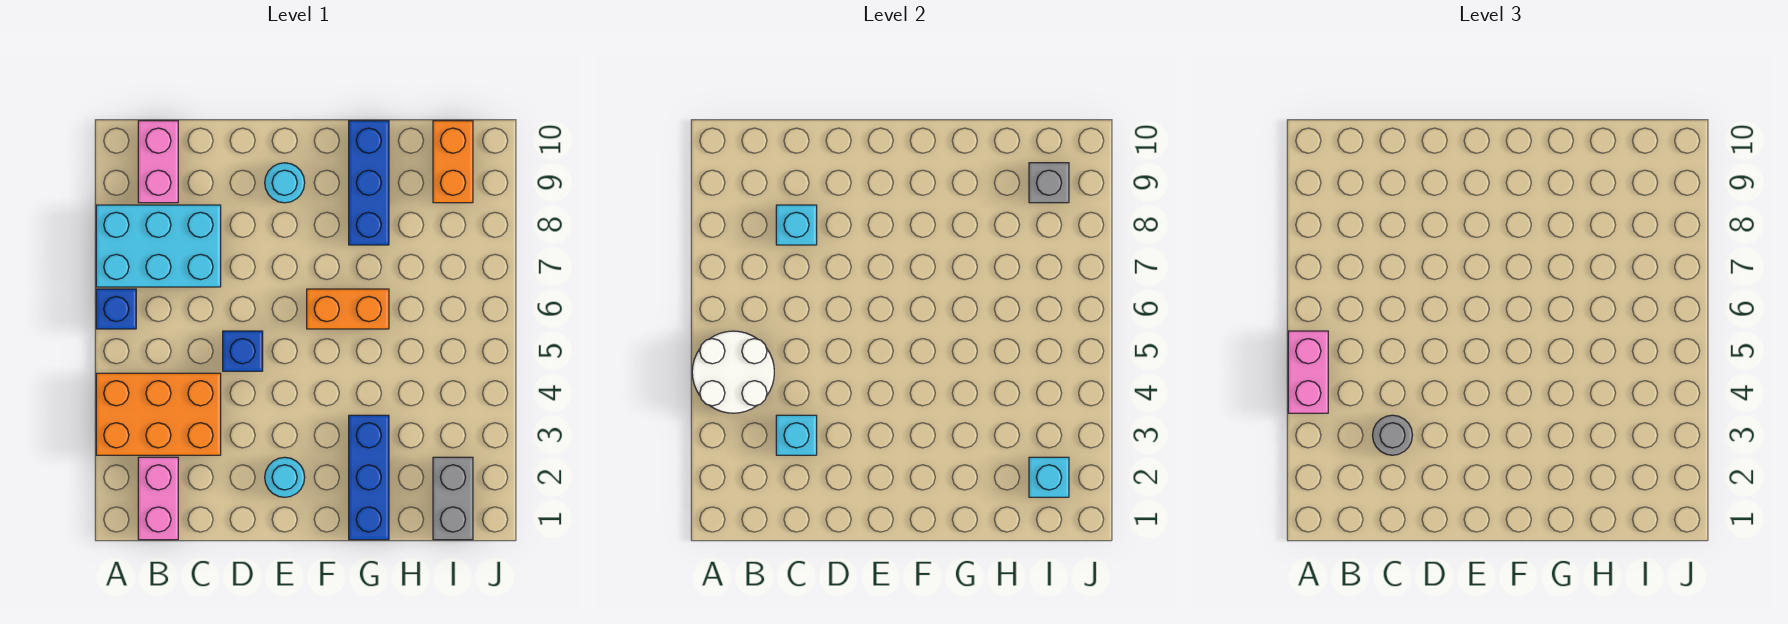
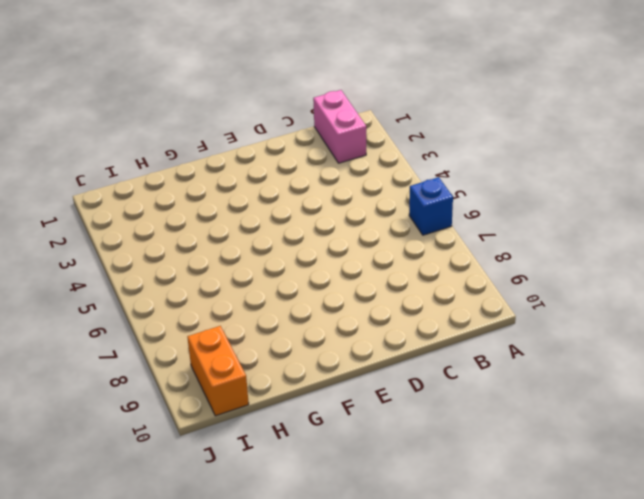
none -> orange 2x3 brick [96,373,221,455]
none -> cyan 2x3 brick [96,205,221,287]
none -> pink 1x2 brick [138,121,178,203]

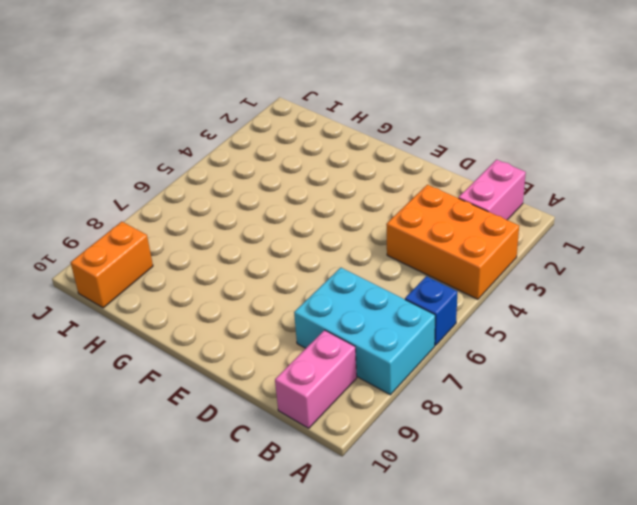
none -> blue 1x1 brick [223,331,263,371]
none -> cyan 1x1 round brick [265,457,305,497]
none -> cyan 1x1 round brick [265,163,305,203]

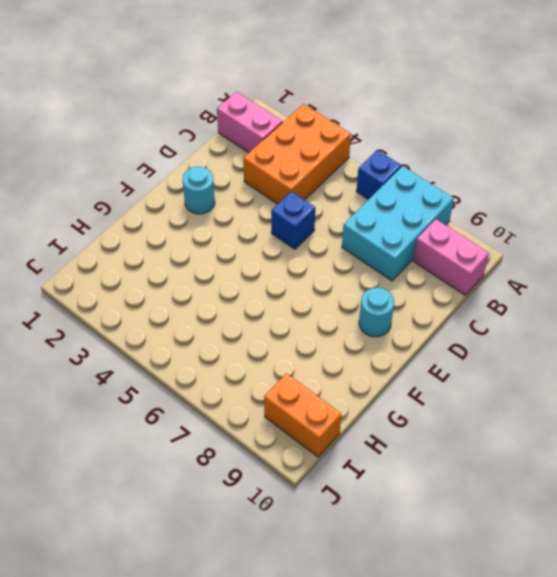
none -> orange 1x2 brick [307,289,389,329]
none -> blue 1x3 brick [349,415,389,540]
none -> blue 1x3 brick [349,121,389,245]

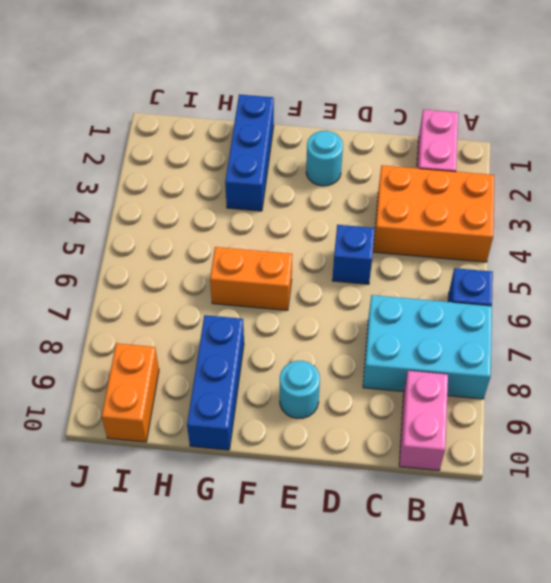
none -> grey 1x2 brick [433,457,473,540]
none -> white 2x2 round brick [692,331,774,413]
none -> cyan 1x1 brick [776,415,817,455]

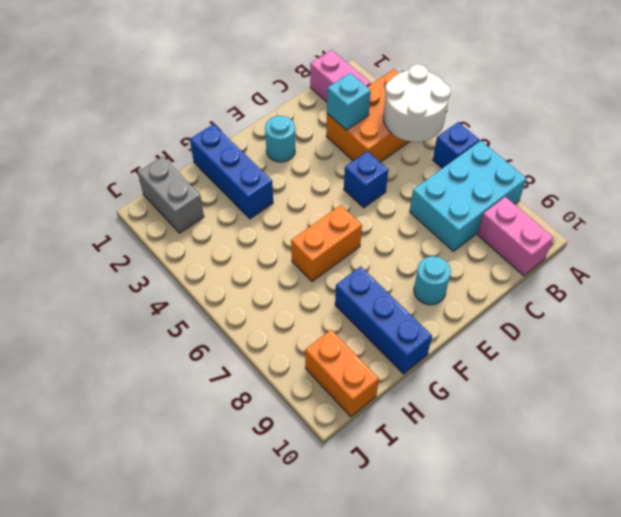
none -> cyan 1x1 brick [776,205,817,245]
none -> cyan 1x1 brick [1029,457,1069,497]
none -> grey 1x1 brick [1029,163,1069,203]

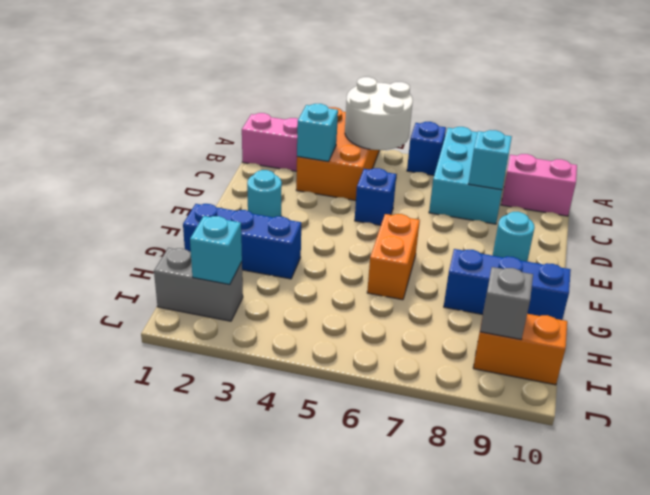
none -> pink 1x2 brick [1288,331,1328,413]
none -> grey 1x1 round brick [1373,415,1413,455]

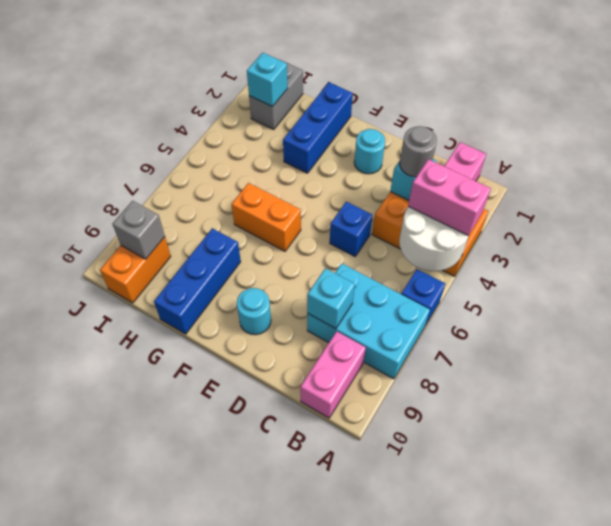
pink 1x2 brick [408,159,491,236] -> pink 1x2 brick turned to [1288,331,1328,413]

